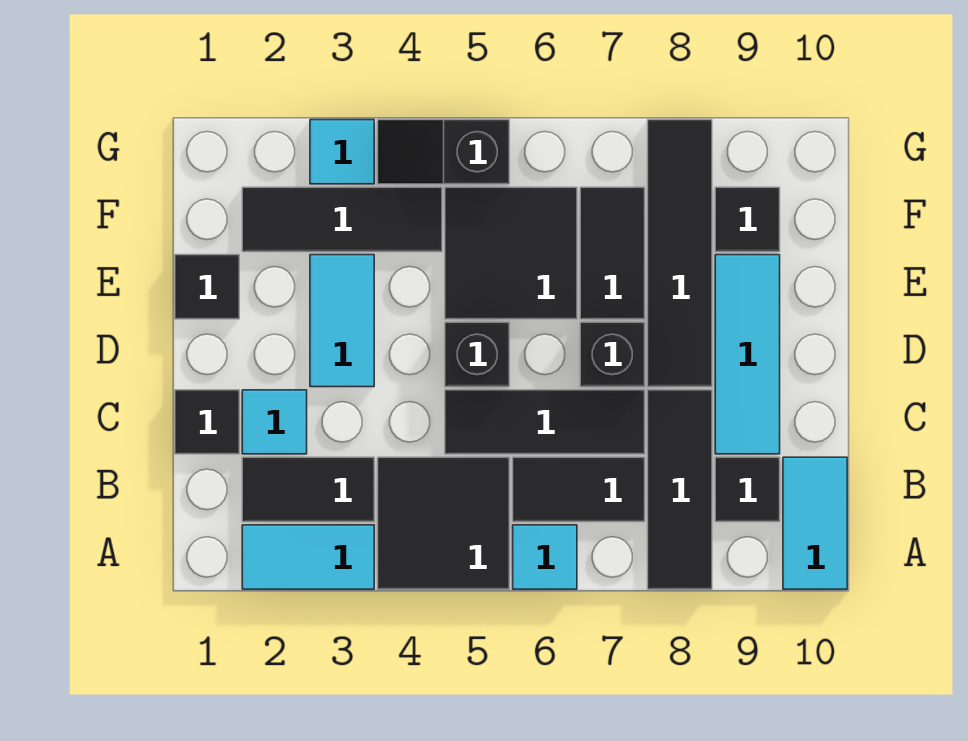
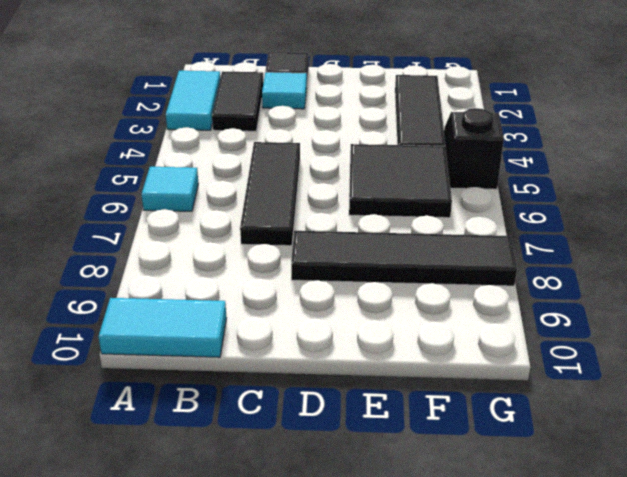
none -> black 2x2 tile [378,457,509,589]
none -> black 1x3 tile [648,390,712,589]
none -> black 1x2 tile [513,457,645,522]

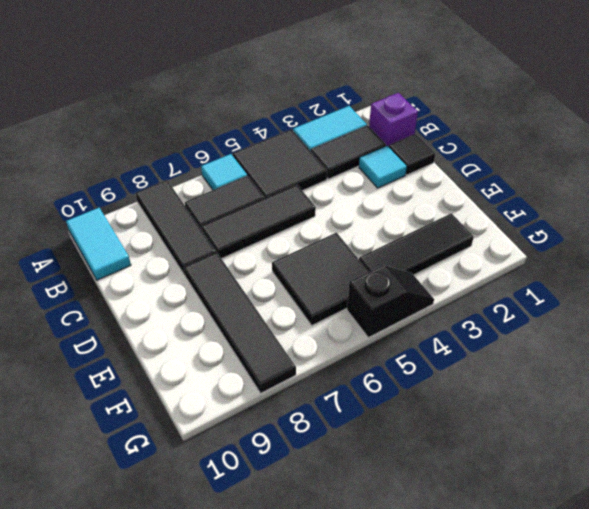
purple 1x1 brick [369,93,418,147] -> none
none -> black 1x1 tile [715,457,780,522]
none -> cyan 1x3 tile [715,255,780,454]
none -> cyan 1x2 tile [310,255,374,387]

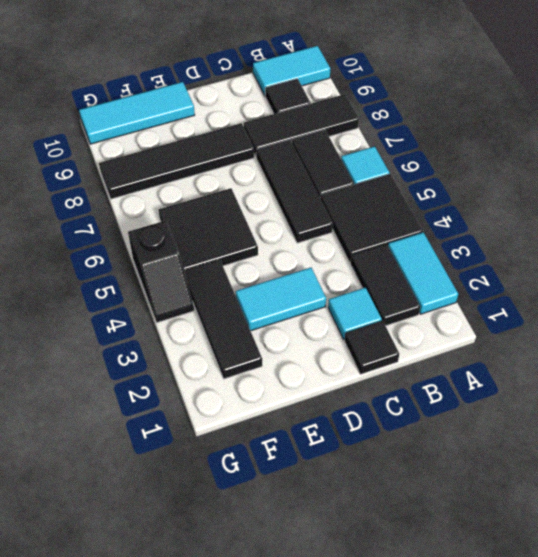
cyan 1x3 tile [79,82,195,144] -> cyan 1x3 tile moved to [715,255,780,454]
none -> black 1x1 brick [445,322,509,387]
none -> black 1x1 brick [580,322,645,387]
none -> black 1x1 tile [175,255,239,319]

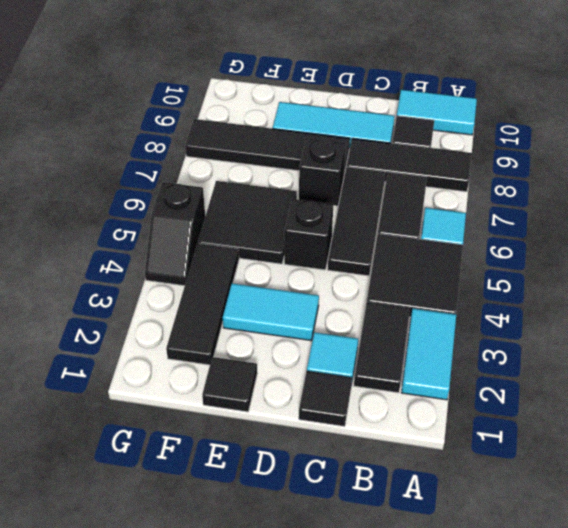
none -> black 1x2 tile [580,187,645,319]
none -> black 1x1 tile [715,187,780,252]
none -> cyan 1x1 tile [310,120,374,184]

